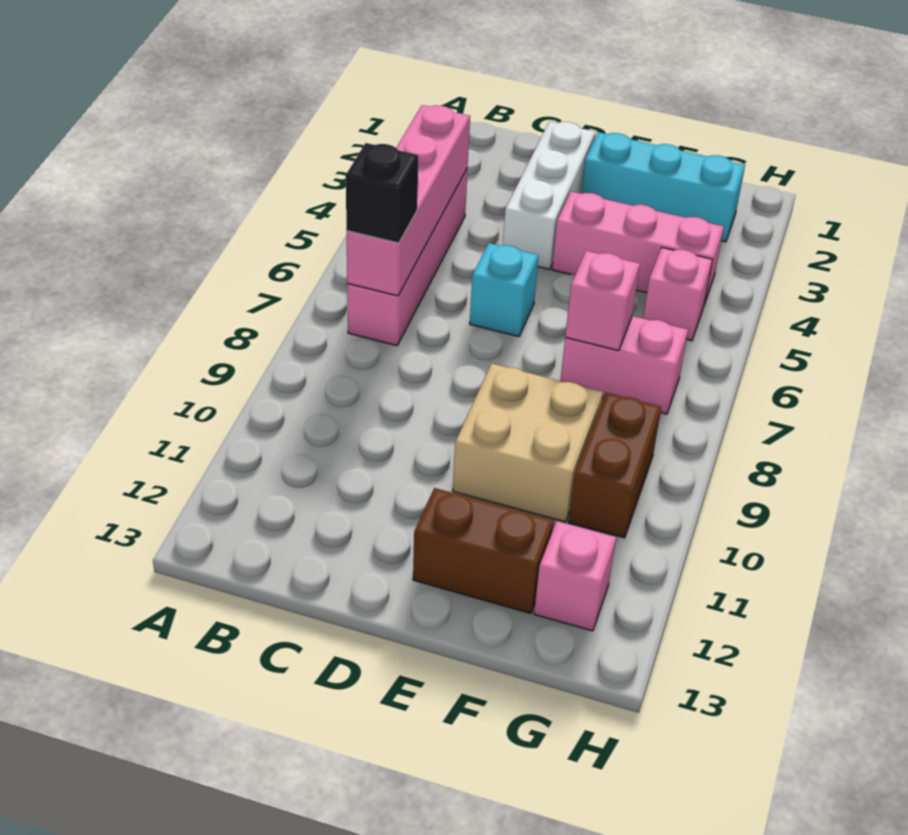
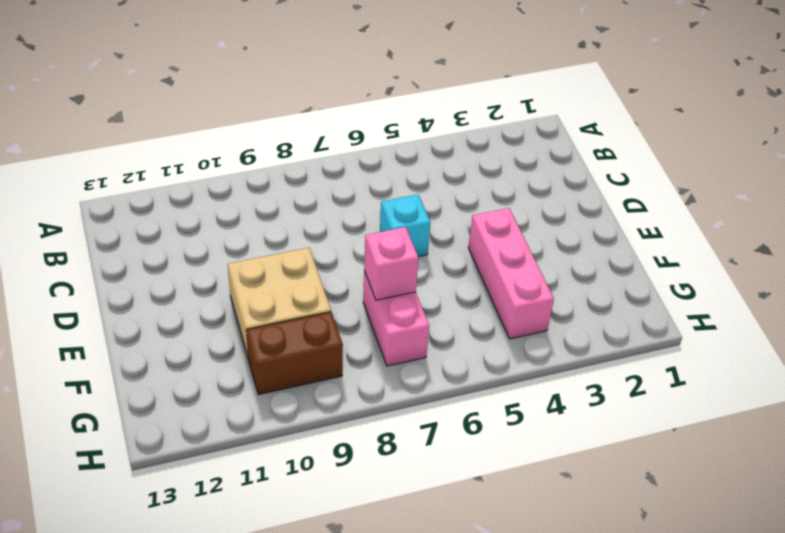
none -> pink 1x4 brick [347,168,468,346]
none -> white 1x3 brick [503,121,595,269]
none -> cyan 1x3 brick [581,132,745,242]

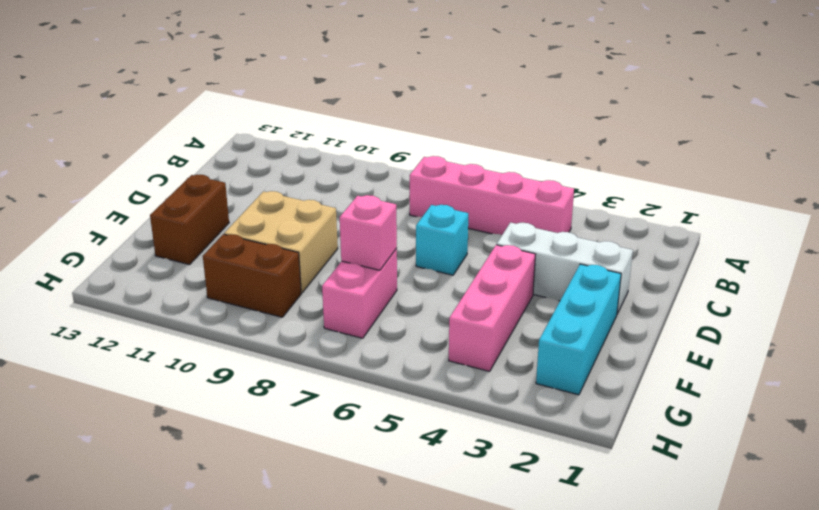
none -> pink 1x1 brick [643,248,712,341]
none -> pink 1x1 brick [534,521,616,631]
none -> pink 1x4 brick [346,105,470,296]

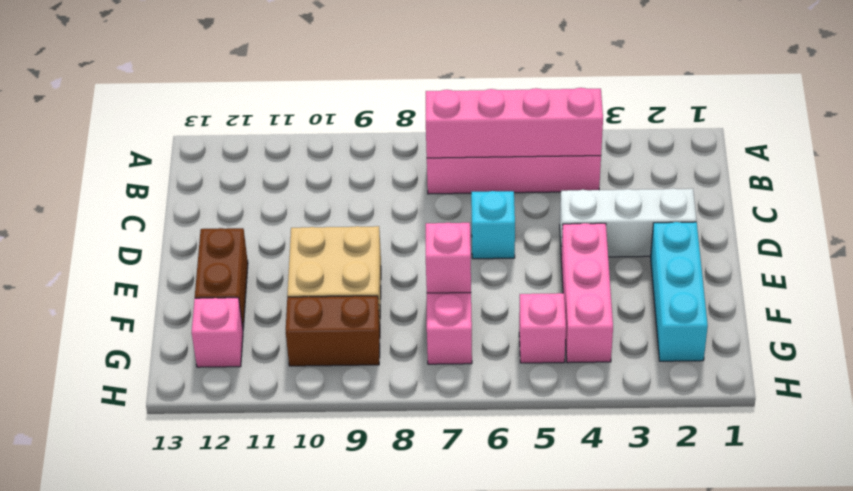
none -> black 1x1 brick [346,143,418,243]

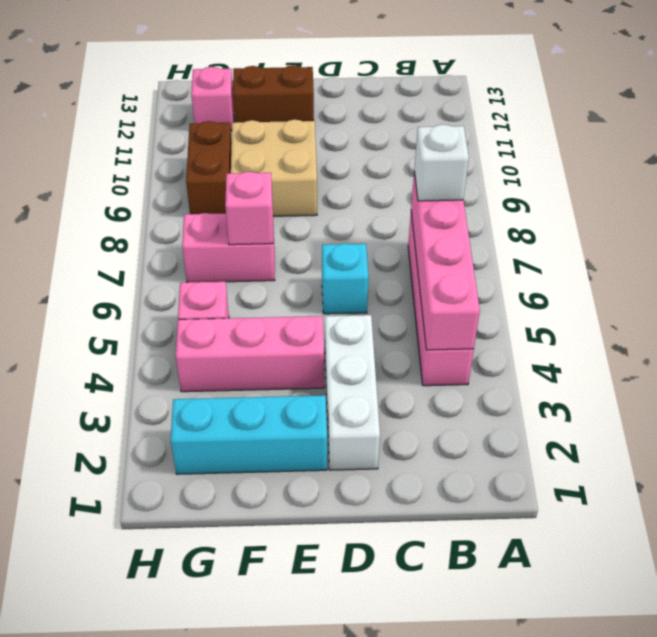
white 1x1 brick [414,124,469,201] -> black 1x1 brick [346,143,418,243]

